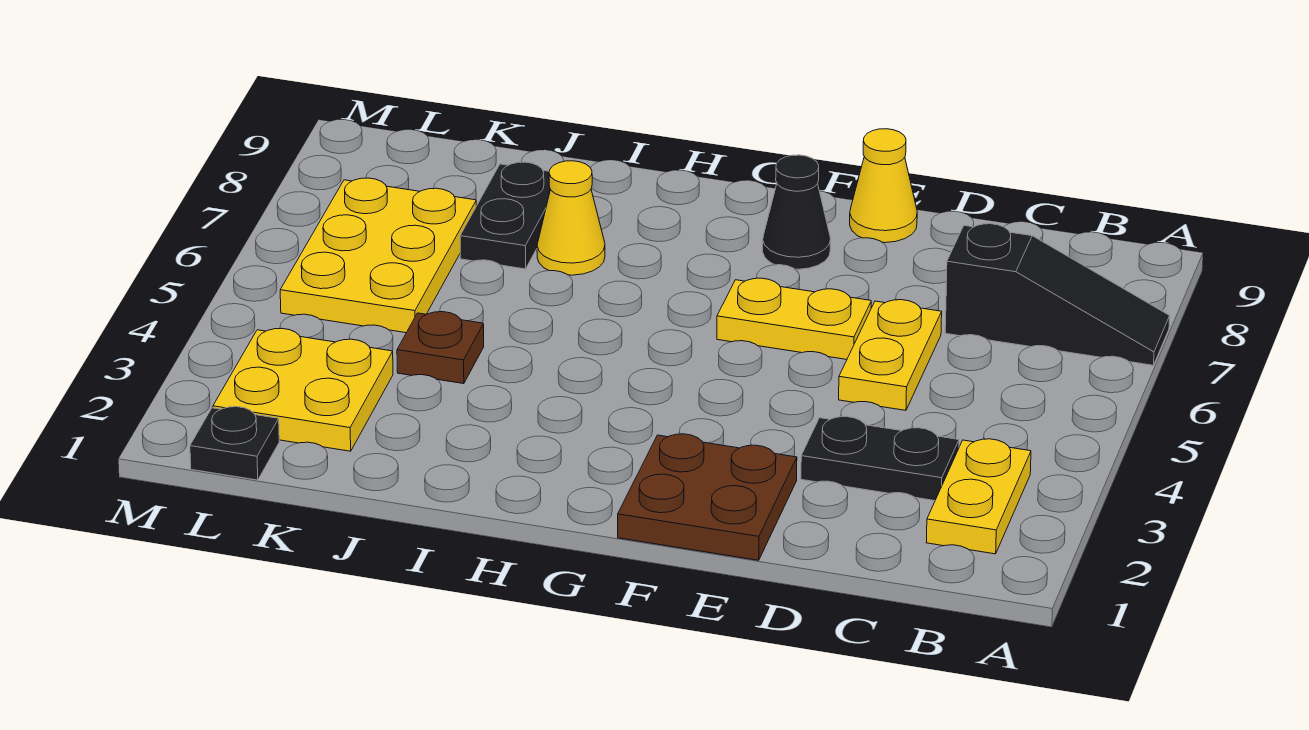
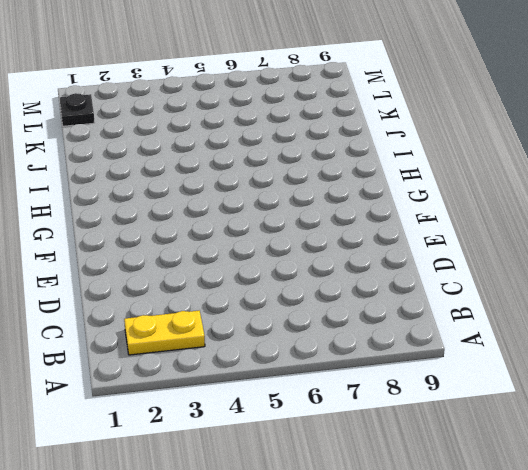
none -> black 1x3 slope [945,224,1170,365]
none -> black 1x2 plate [801,417,959,501]
none -> yellow 1x2 plate [839,300,942,410]

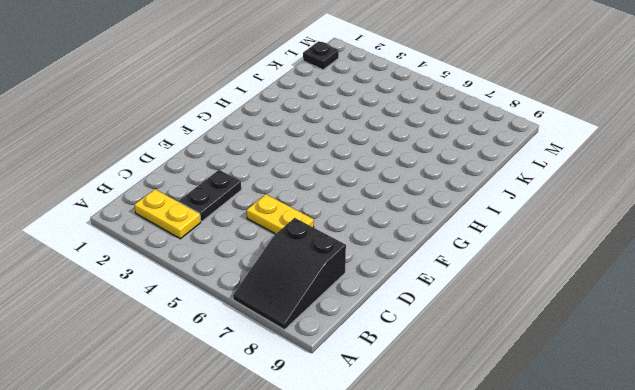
black 2x3 slope [233,218,346,330] -> black 1x3 slope [945,224,1170,365]
none -> brown 2x2 plate [618,434,797,560]
none -> yellow 1x2 plate [717,278,871,359]
none -> yellow 1x1 cone [850,129,917,243]

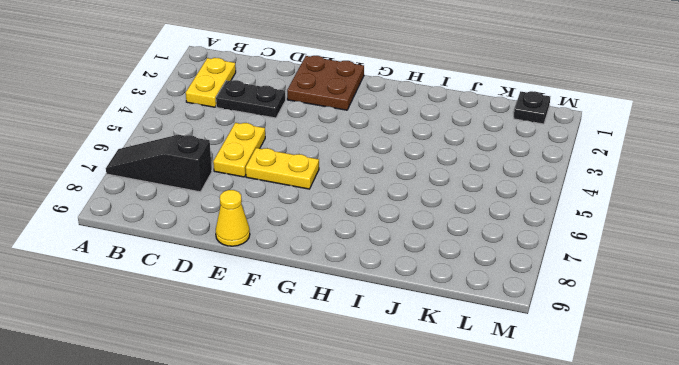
none -> black 1x1 cone [763,155,831,269]
none -> yellow 1x1 cone [537,161,605,275]
none -> brown 1x1 plate [397,312,484,384]

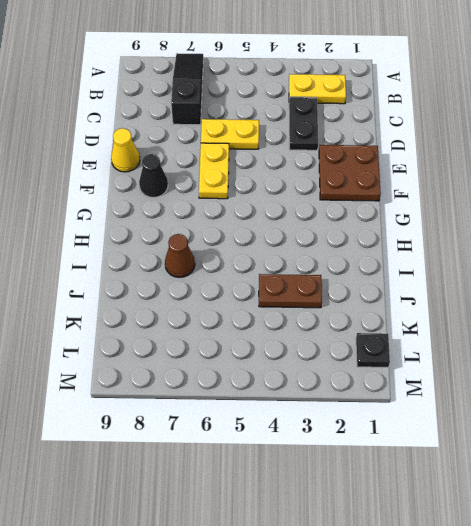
brown 1x1 cone [165,234,195,277] -> yellow 1x1 cone [537,161,605,275]
brown 1x2 plate [259,274,322,308] -> brown 1x1 plate [397,312,484,384]
none -> black 1x2 plate [460,162,550,269]
none -> yellow 2x2 plate [213,329,393,451]
none -> yellow 2x3 plate [280,178,476,333]

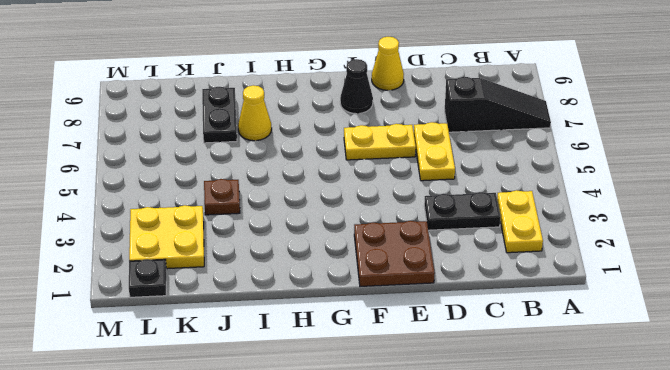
none -> yellow 2x3 plate [280,178,476,333]

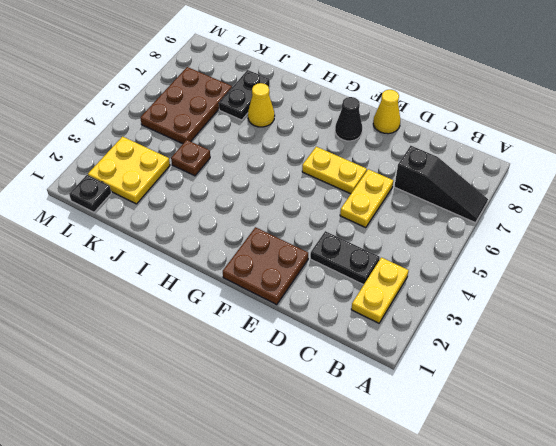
brown 2x3 plate [140,67,232,144] -> yellow 2x3 plate [280,178,476,333]

